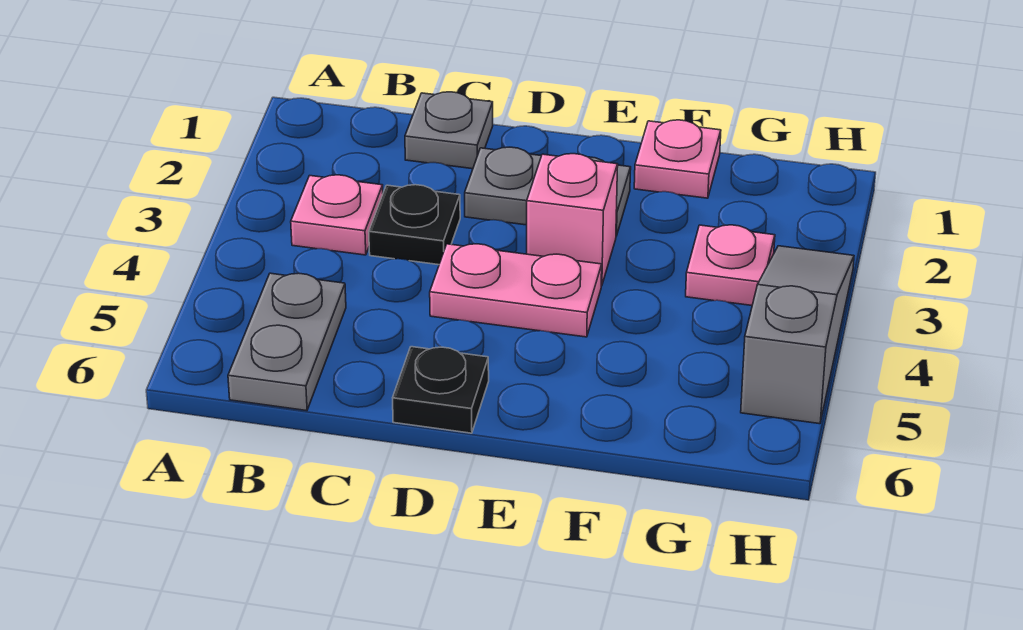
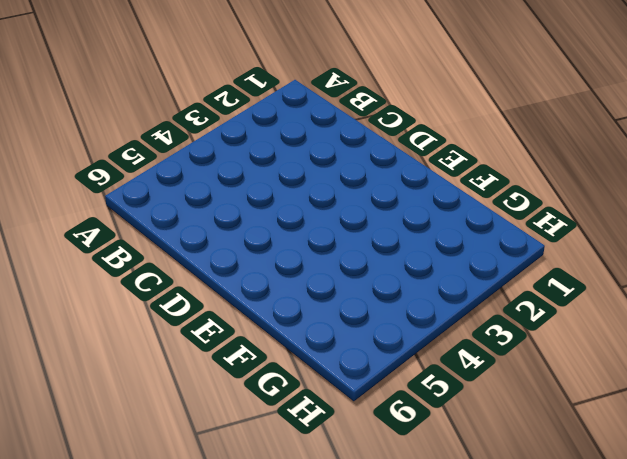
none -> pink 1x1 plate [291,175,383,255]
none -> grey 1x2 plate [228,273,346,411]

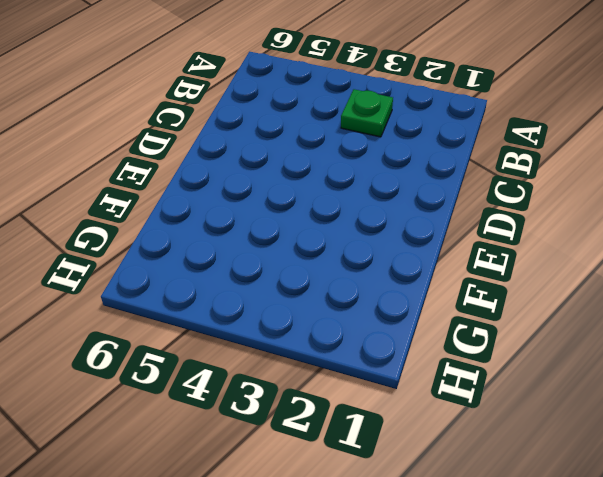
green 1x1 plate [341,89,393,137] -> pink 1x1 plate [291,175,383,255]
none -> grey 1x2 plate [228,273,346,411]
none -> grey 1x1 plate [405,92,493,169]

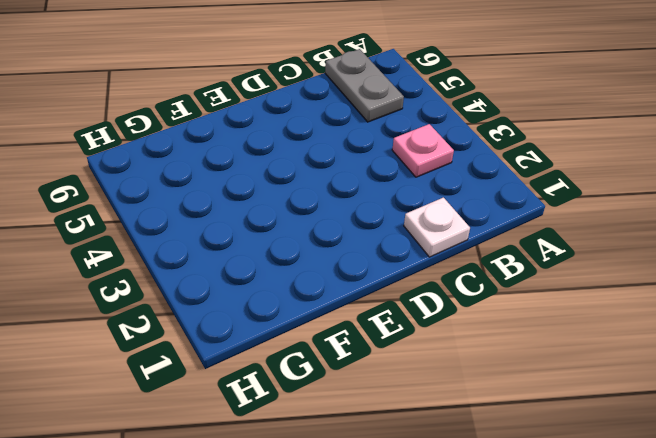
white 1x1 plate [404,198,470,257] -> grey 1x1 plate [405,92,493,169]
none -> black 1x1 plate [369,185,460,265]
none -> grey 1x2 plate [465,147,631,236]

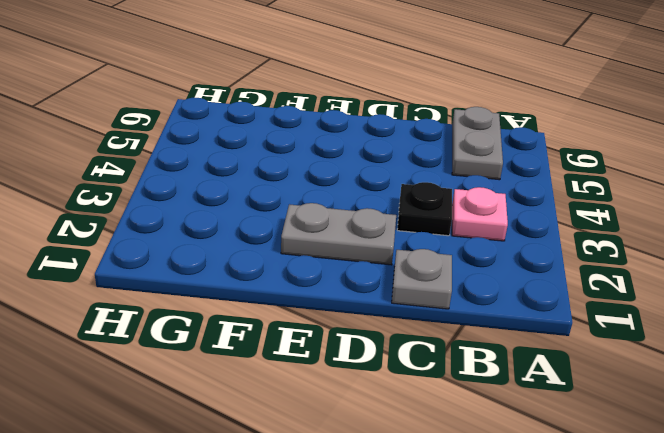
none -> pink 1x2 plate [430,244,602,337]
none -> black 1x1 plate [393,347,489,433]

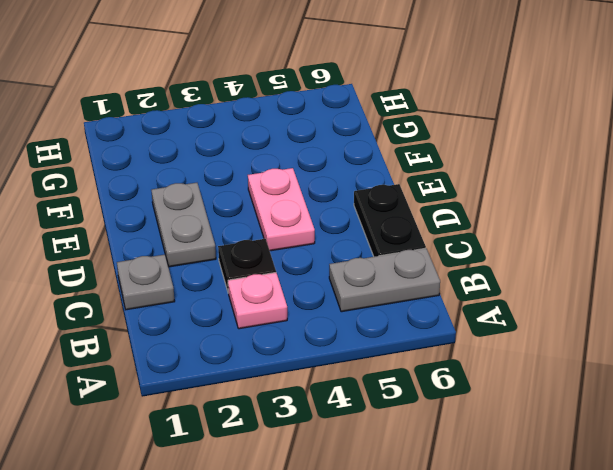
black 1x2 plate [354,184,426,257] -> black 1x1 plate [393,347,489,433]
none -> pink 1x1 brick [527,154,618,286]
none -> pink 1x1 plate [634,120,721,198]

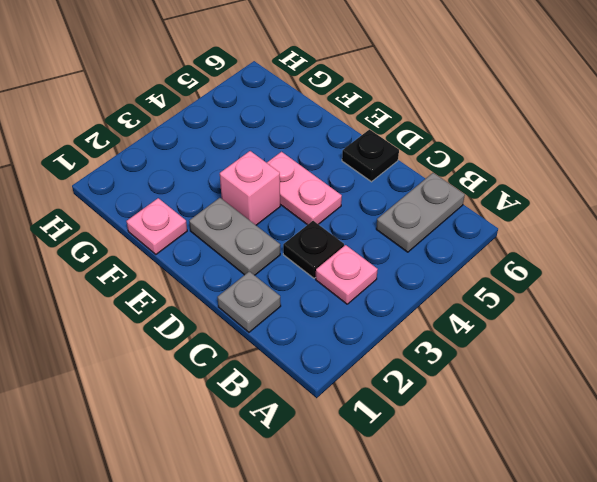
none -> pink 1x1 plate [686,225,775,305]
none -> grey 1x3 slope [741,246,854,424]

